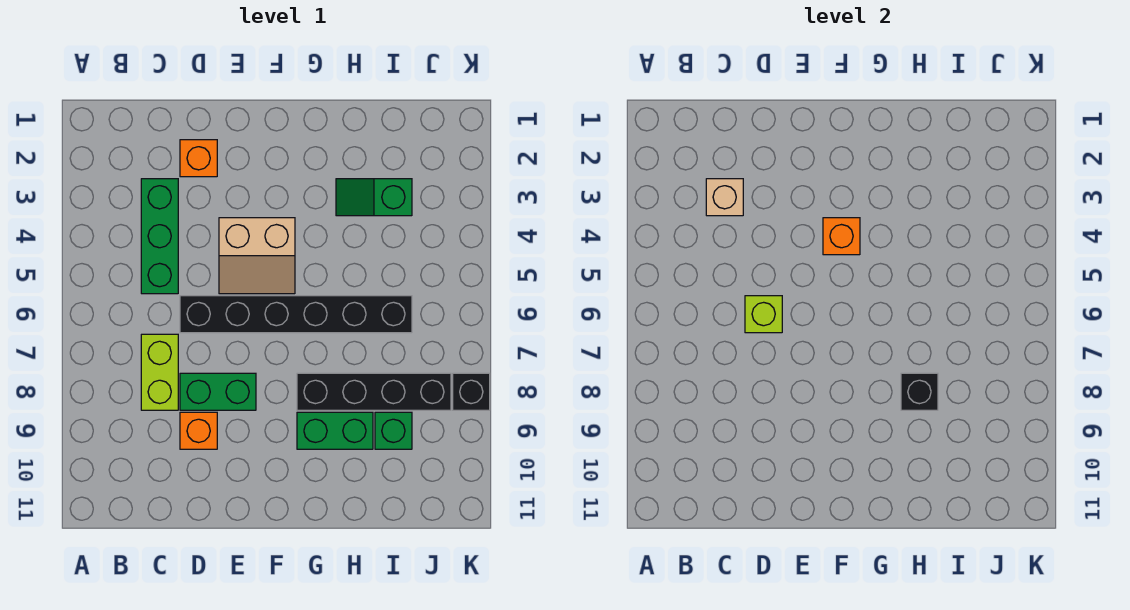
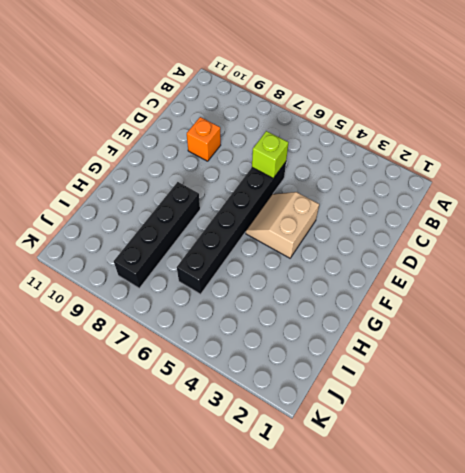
none -> green 1x3 brick [141,179,178,294]
none -> lime 1x2 brick [141,334,178,410]
none -> orange 1x1 brick [180,140,217,177]

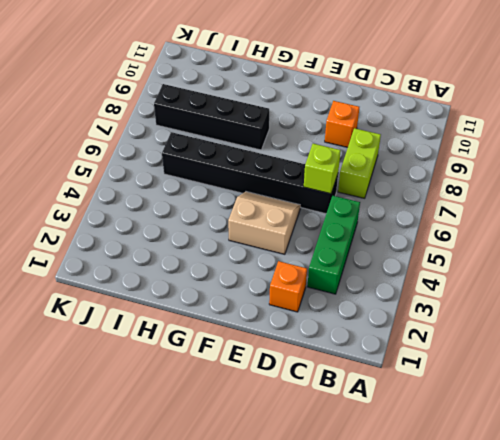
none -> green 1x2 brick [180,373,256,410]
none -> green 1x2 brick [297,412,373,449]
none -> green 1x2 slope [336,179,412,216]

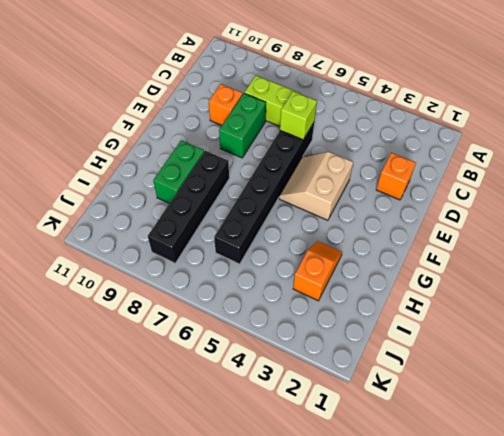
orange 1x2 slope [293,241,342,301] -> green 1x2 slope [336,179,412,216]
none -> green 1x3 brick [141,179,178,294]
none -> green 1x1 brick [375,412,412,449]
none -> black 1x1 brick [453,373,490,410]

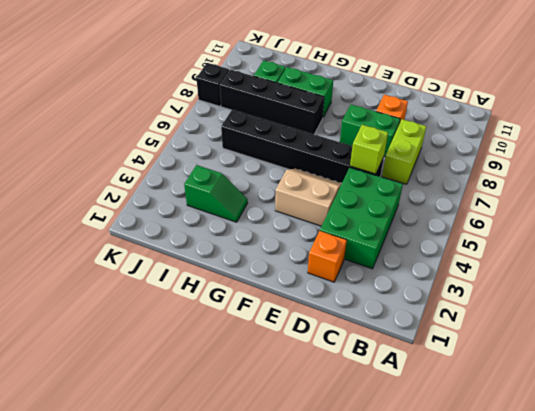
green 2x3 brick [320,168,403,269] -> green 1x3 brick [141,179,178,294]
none -> tan 1x1 brick [706,179,743,216]
none -> orange 1x1 brick [823,218,860,255]
none -> black 1x1 brick [901,373,938,410]

